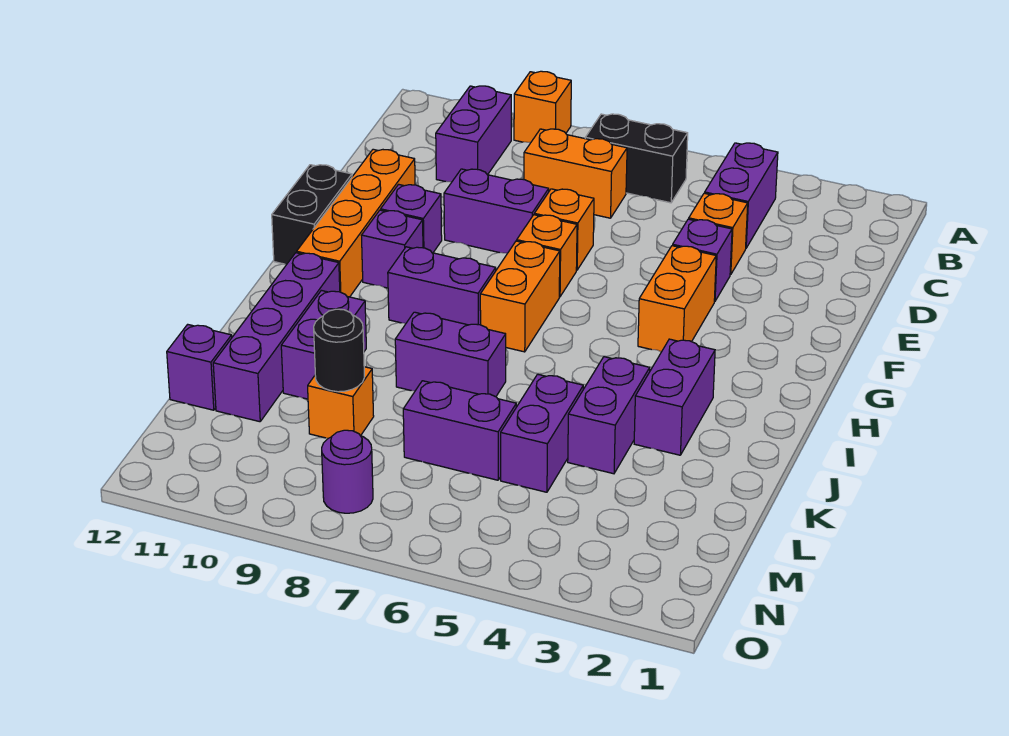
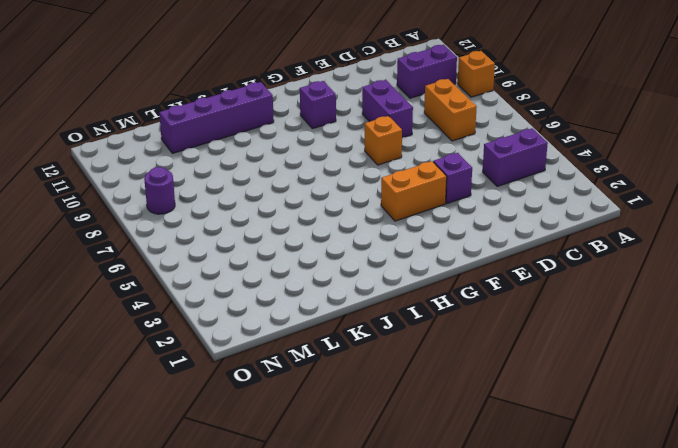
none -> black 1x2 brick [585,114,688,203]
none -> orange 1x1 brick [689,193,748,275]
none -> orange 1x1 brick [534,189,594,270]

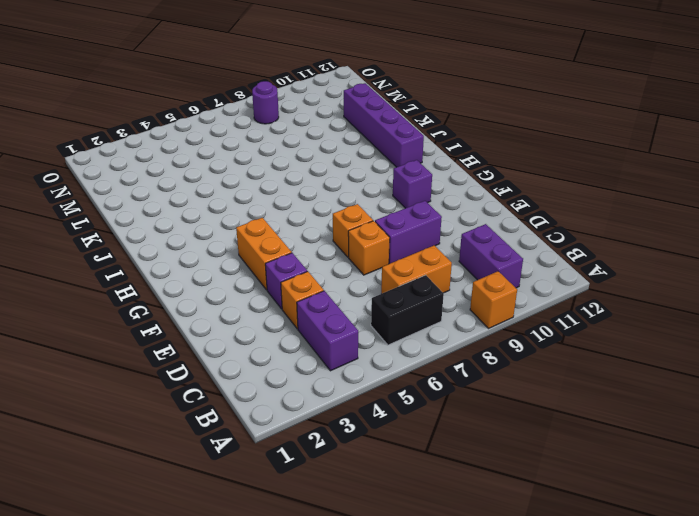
none -> orange 1x4 brick [297,149,415,297]
none -> purple 1x1 brick [381,184,442,253]
none -> black 1x2 brick [272,165,352,264]

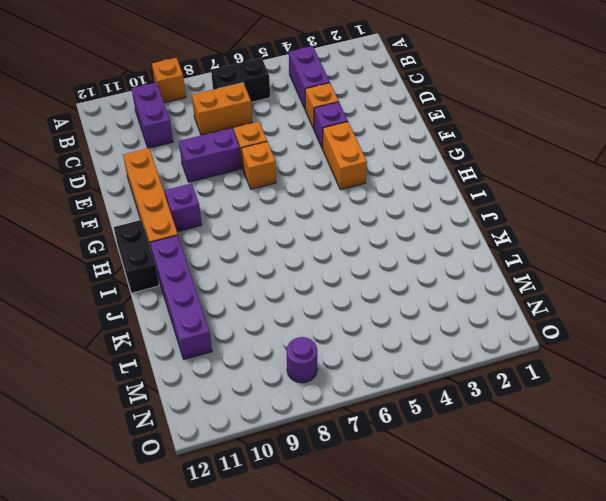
black 1x2 brick [114,220,159,293] -> black 1x2 brick moved to [272,165,352,264]
none -> purple 1x1 brick [381,184,442,253]
none -> orange 1x2 brick [480,241,560,352]
none -> purple 1x2 brick [388,247,496,325]

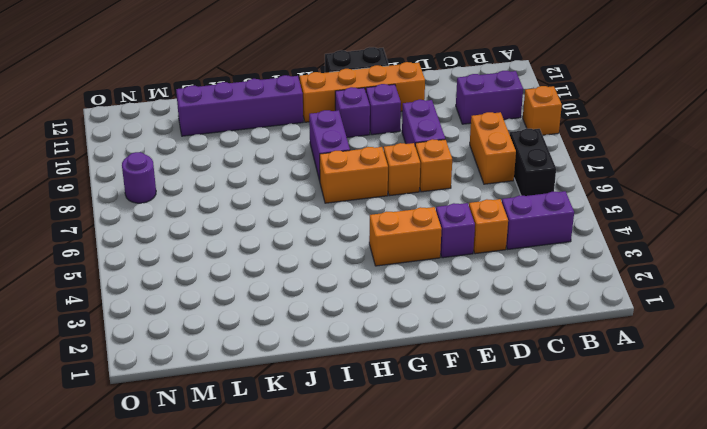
none -> purple 1x2 brick [634,339,715,455]
none -> purple 1x2 brick [568,357,650,474]
none -> purple 1x2 brick [395,312,506,397]

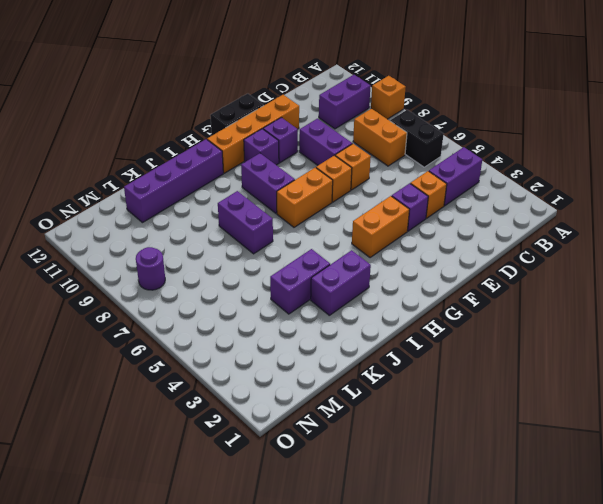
none -> purple 1x2 brick [281,290,366,399]
none -> purple 1x2 brick [501,374,583,492]
none -> purple 1x2 brick [403,381,516,480]

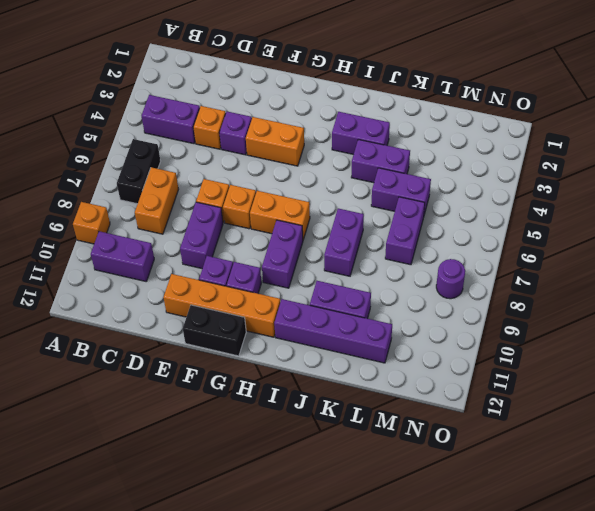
none -> orange 1x1 brick [308,367,374,438]
none -> purple 1x1 brick [167,324,232,410]
none -> black 1x1 round brick [314,309,364,392]

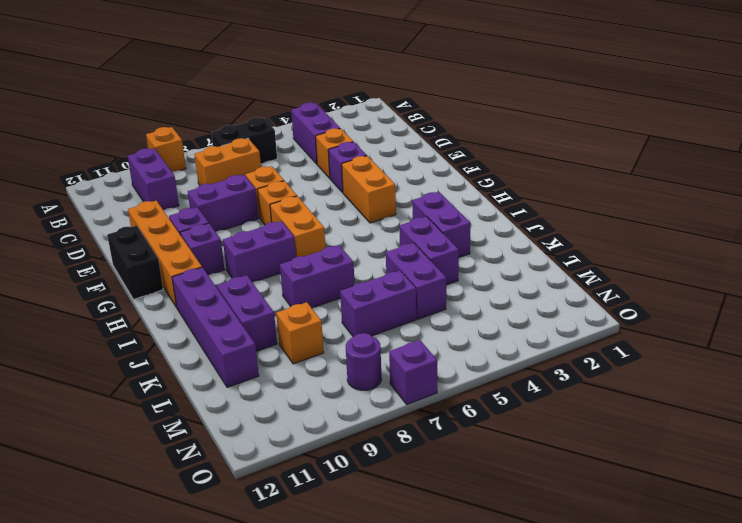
purple 1x1 brick [389,340,437,404] -> purple 1x1 brick moved to [167,324,232,410]
none -> black 1x1 round brick [314,309,364,392]

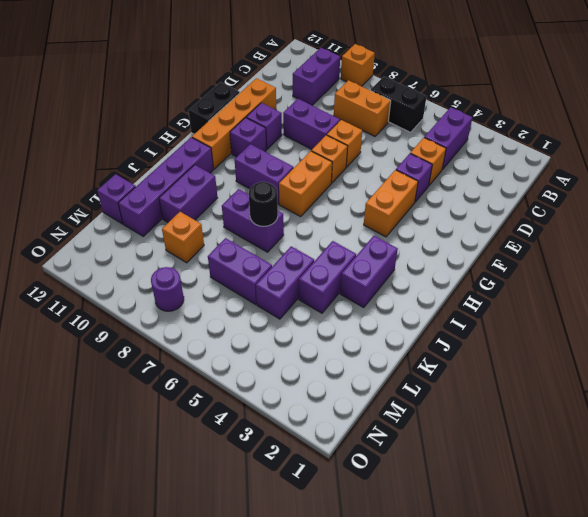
black 1x1 round brick [249,182,278,226] -> black 1x1 round brick moved to [314,309,364,392]

